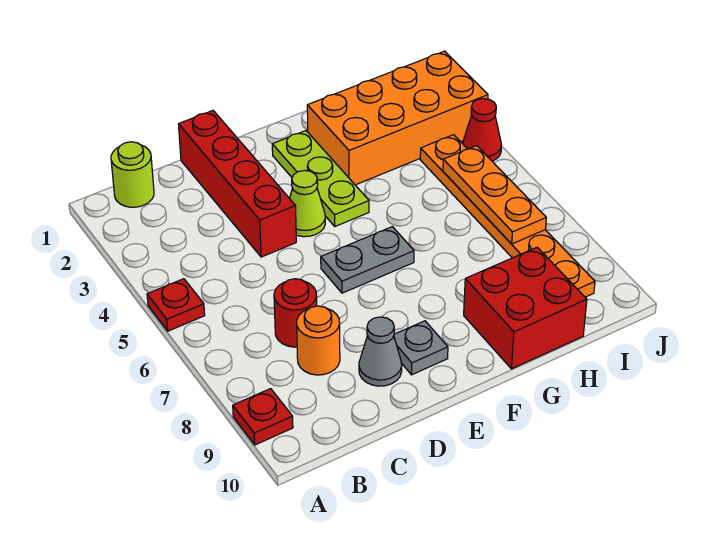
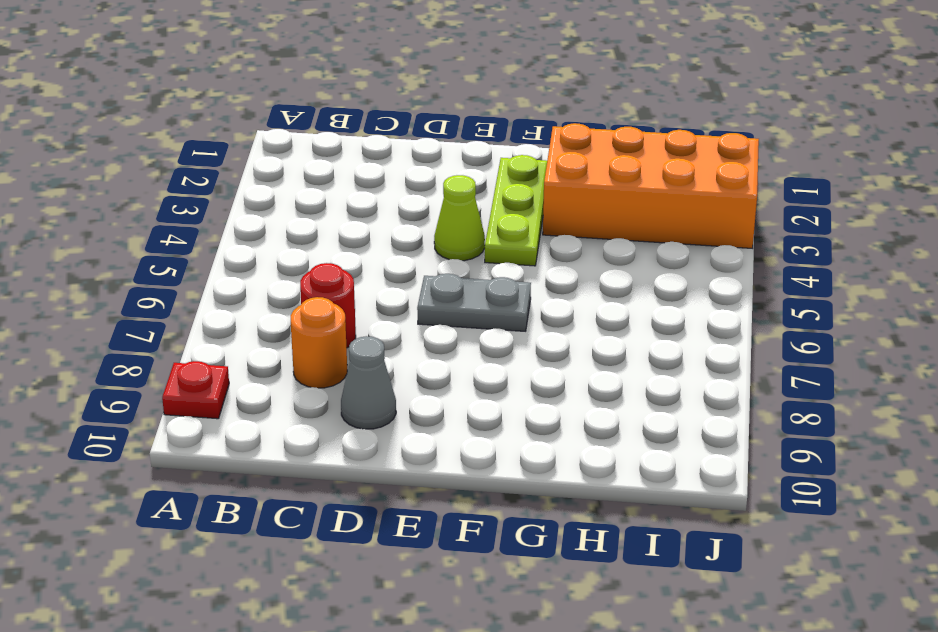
none -> red 1x1 plate [147,279,205,331]
none -> lime 1x1 round brick [111,142,154,207]
none -> red 1x4 brick [179,111,296,257]

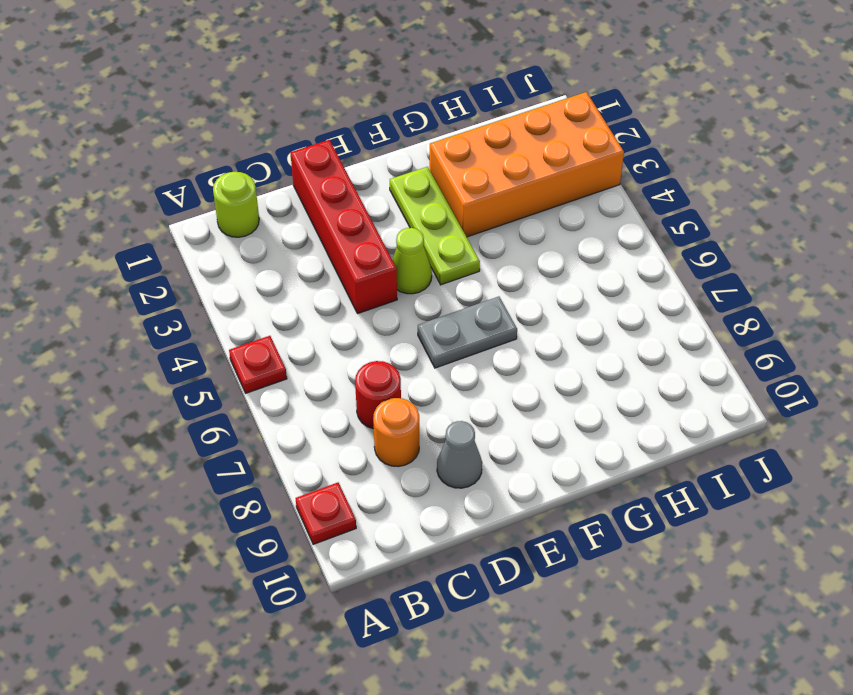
none -> grey 1x1 plate [394,321,448,375]
none -> red 2x2 brick [464,247,587,369]
none -> orange 1x6 plate [420,135,595,297]

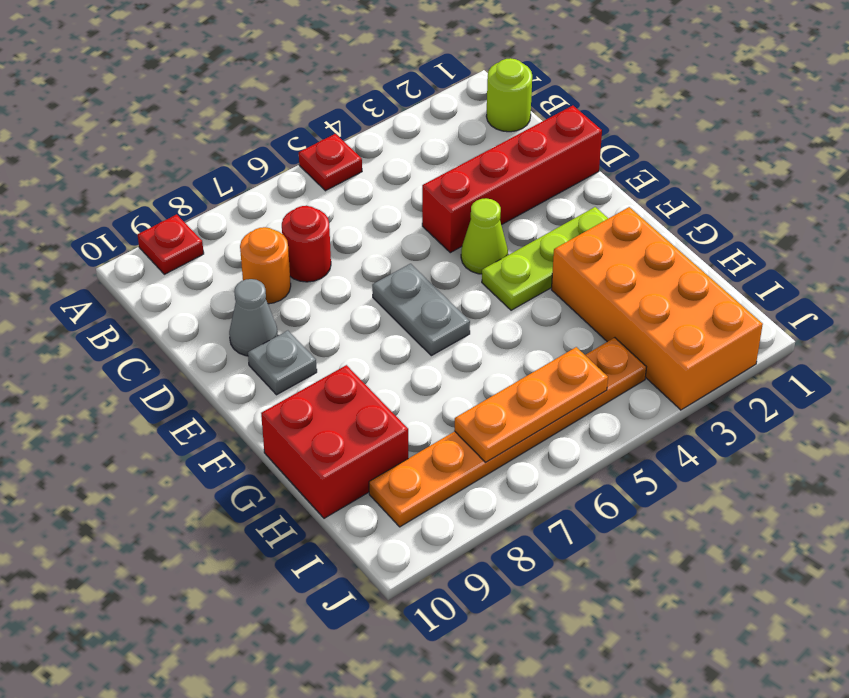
none -> red 1x1 cone [463,99,501,161]

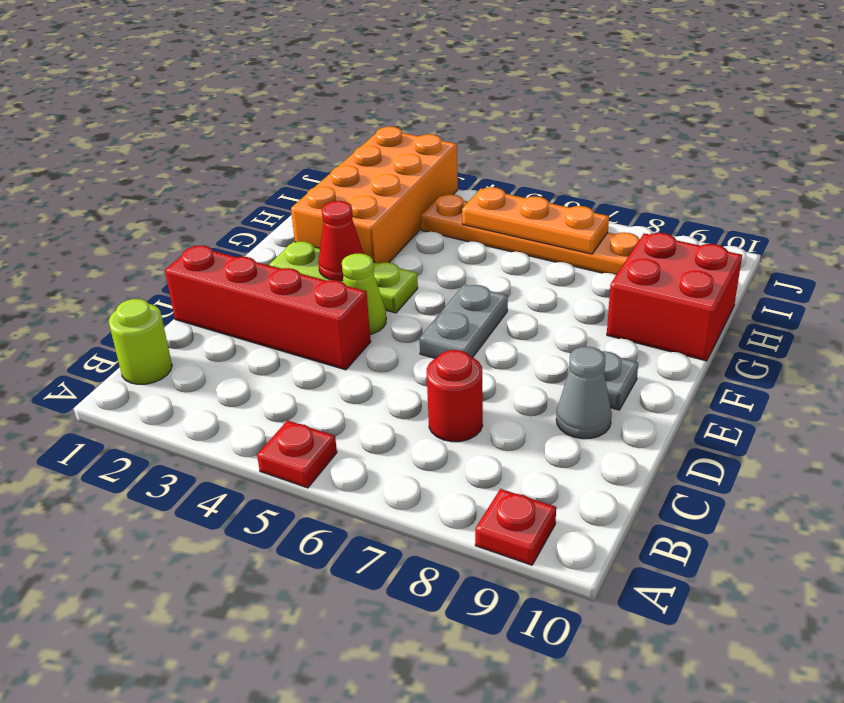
red 1x1 cone [318,201,364,281] -> red 1x1 cone moved to [463,99,501,161]
none -> orange 1x1 round brick [297,306,340,375]

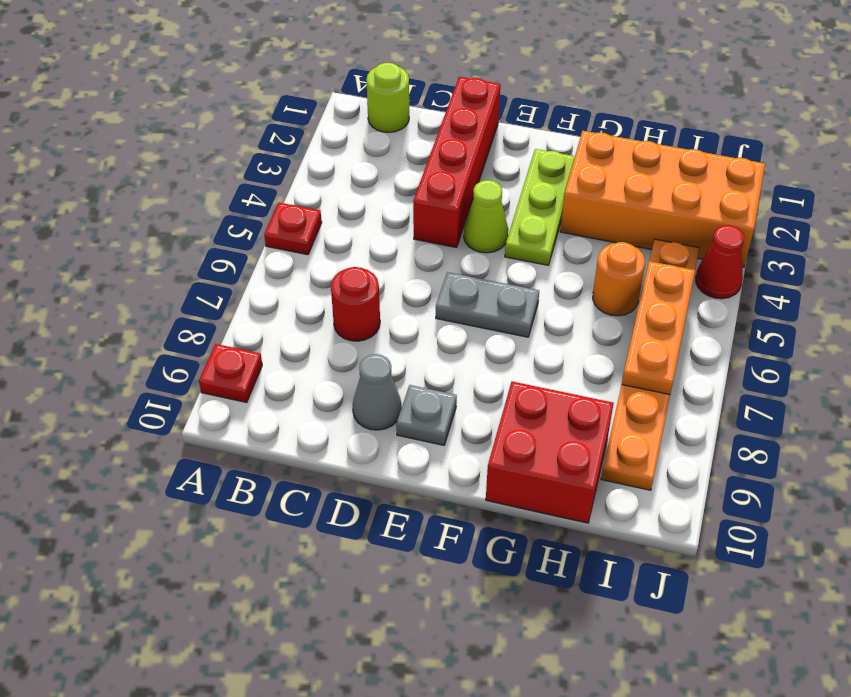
orange 1x1 round brick [593,242,645,316] -> orange 1x1 round brick moved to [297,306,340,375]

